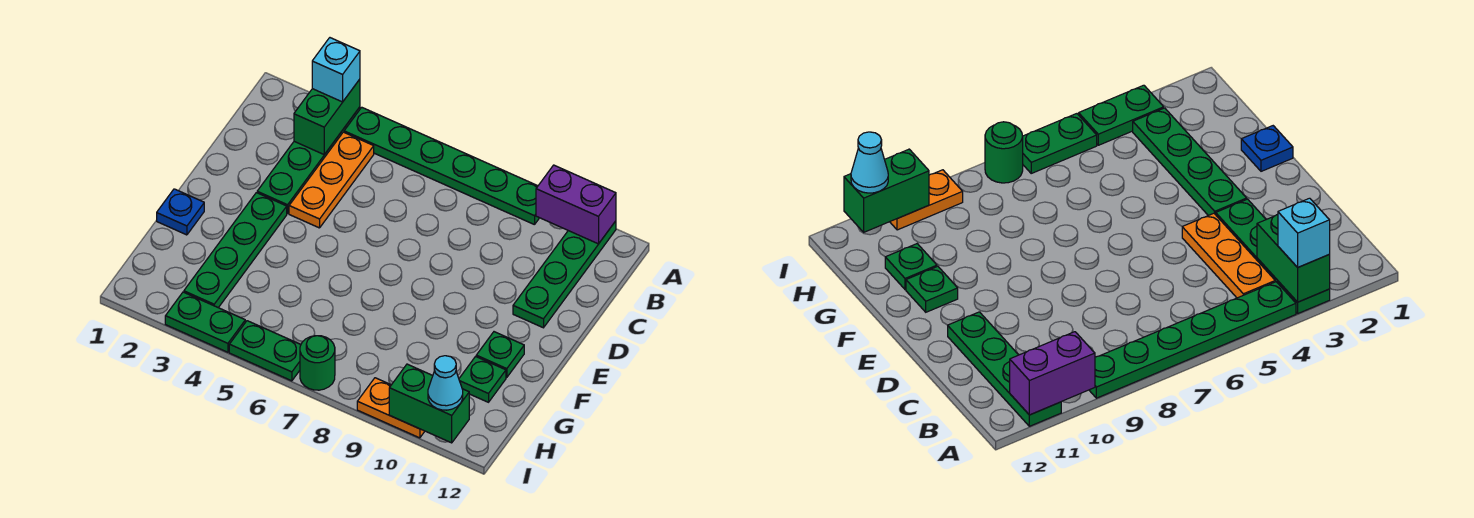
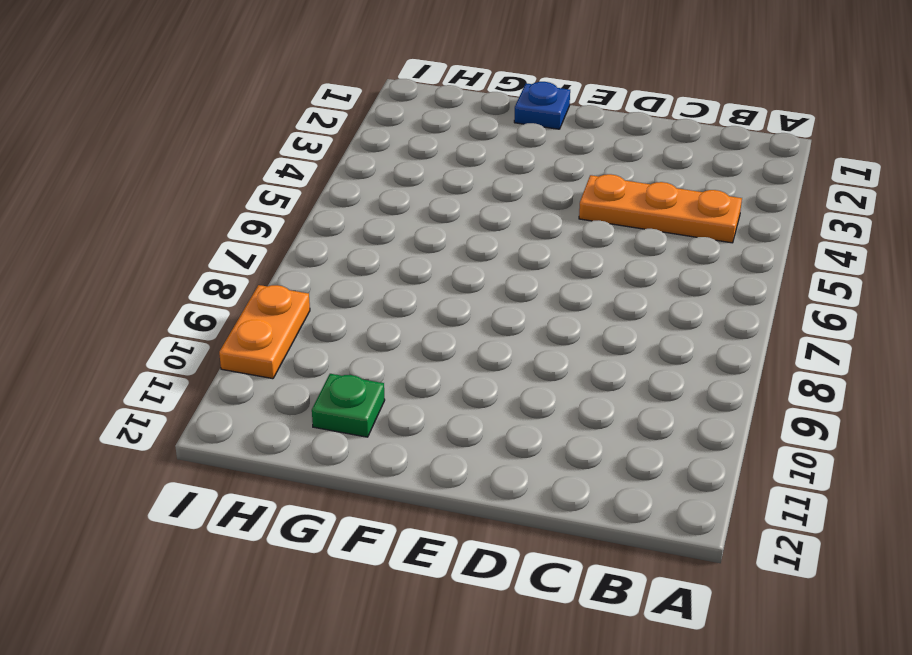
none -> green 1x4 plate [257,107,360,214]
none -> green 1x6 plate [344,107,539,225]
none -> green 1x4 plate [513,221,616,328]

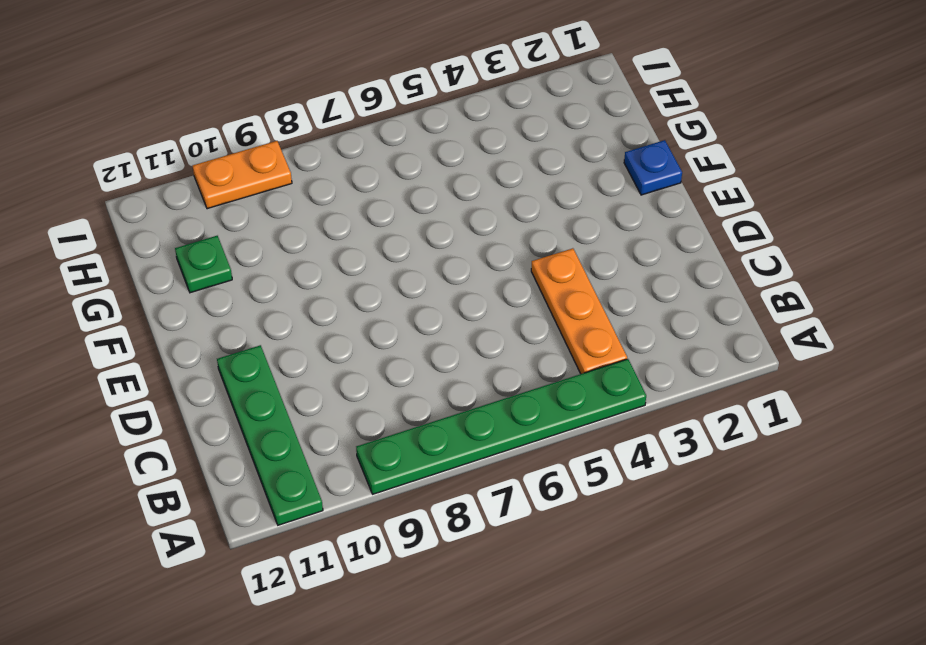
none -> green 1x4 plate [257,107,360,214]
none -> green 1x4 plate [184,193,287,308]
none -> green 1x1 plate [476,332,524,378]

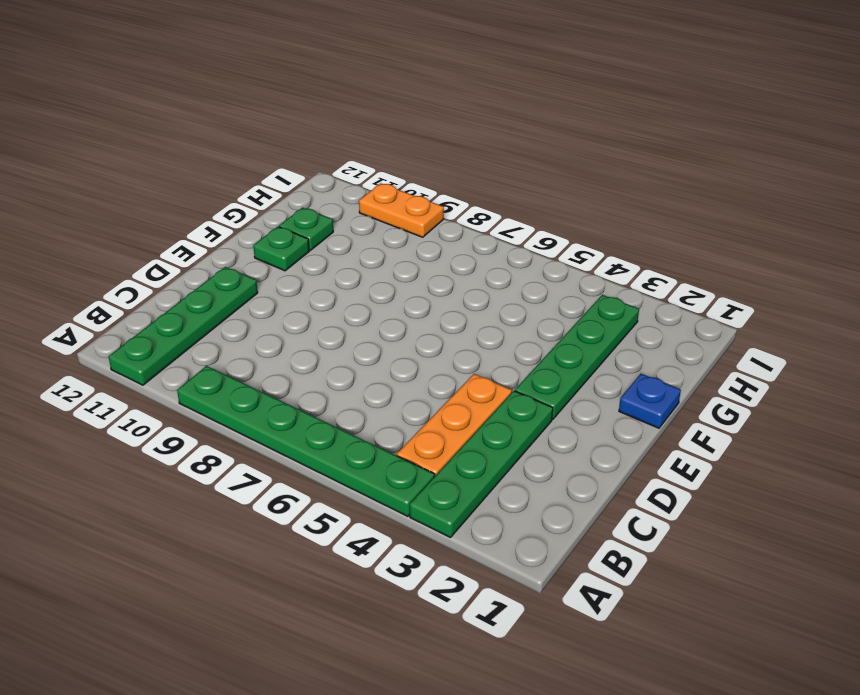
none -> green 1x2 plate [165,292,245,352]
none -> green 1x2 plate [229,321,301,381]
none -> green 1x1 round brick [300,336,335,390]

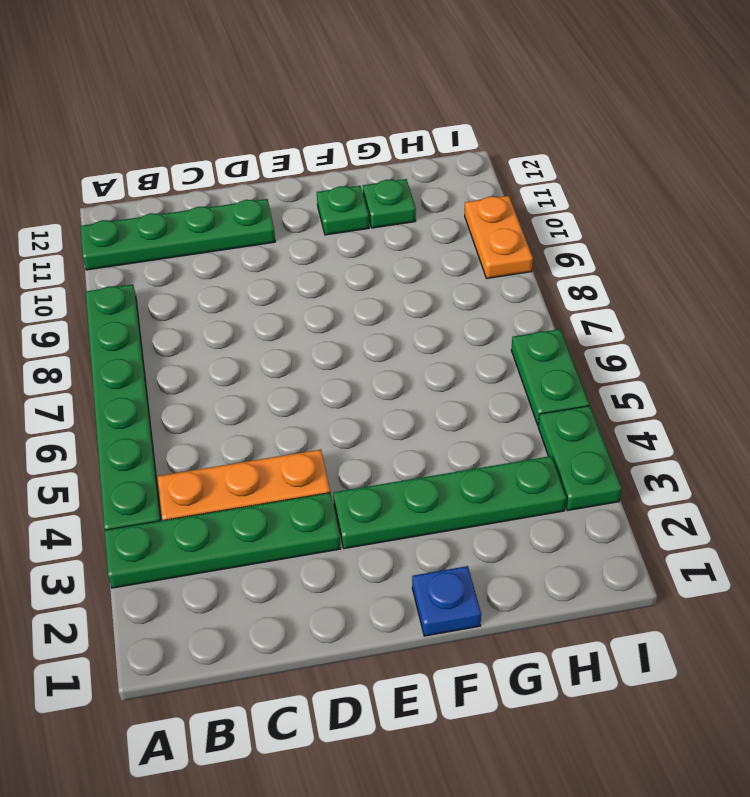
none -> green 1x1 round brick [300,336,335,390]
none -> green 1x2 brick [294,79,360,154]
none -> purple 1x2 brick [536,165,616,244]

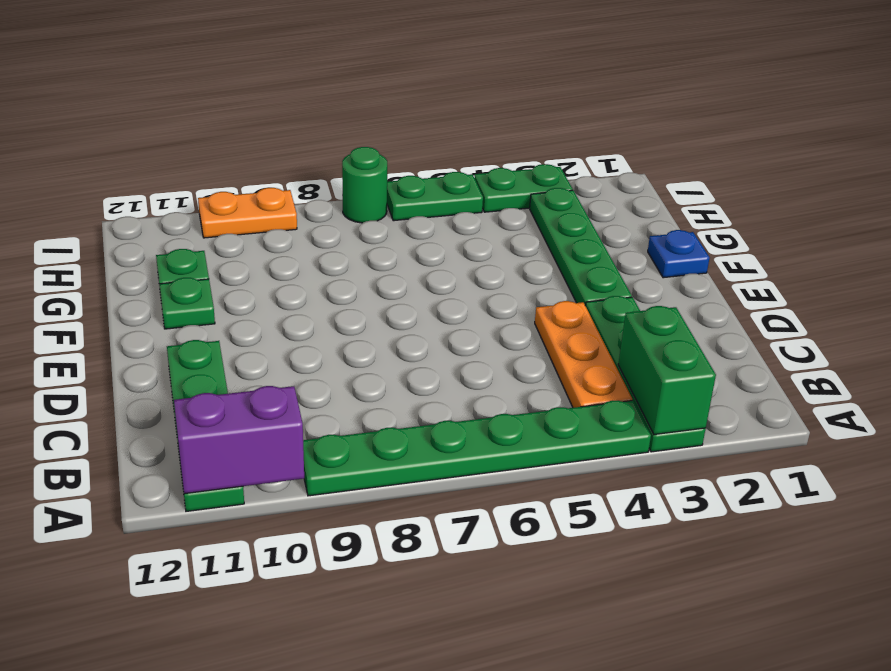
none -> green 1x2 brick [389,364,469,443]
none -> cyan 1x1 brick [312,38,360,102]
none -> cyan 1x1 cone [428,356,463,410]

